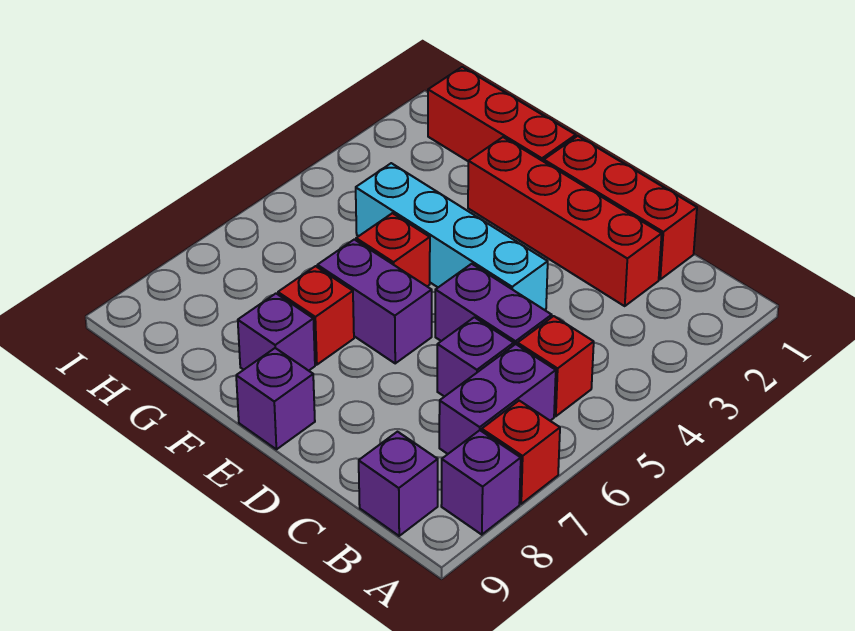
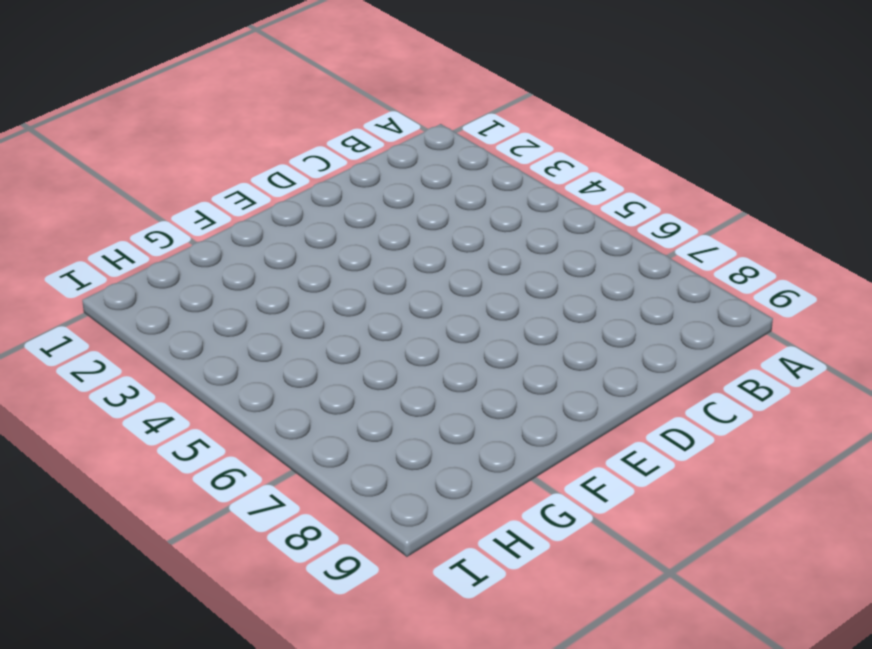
none -> red 1x1 brick [482,401,560,504]
none -> purple 1x1 brick [441,430,521,535]
none -> red 1x1 brick [518,316,594,416]

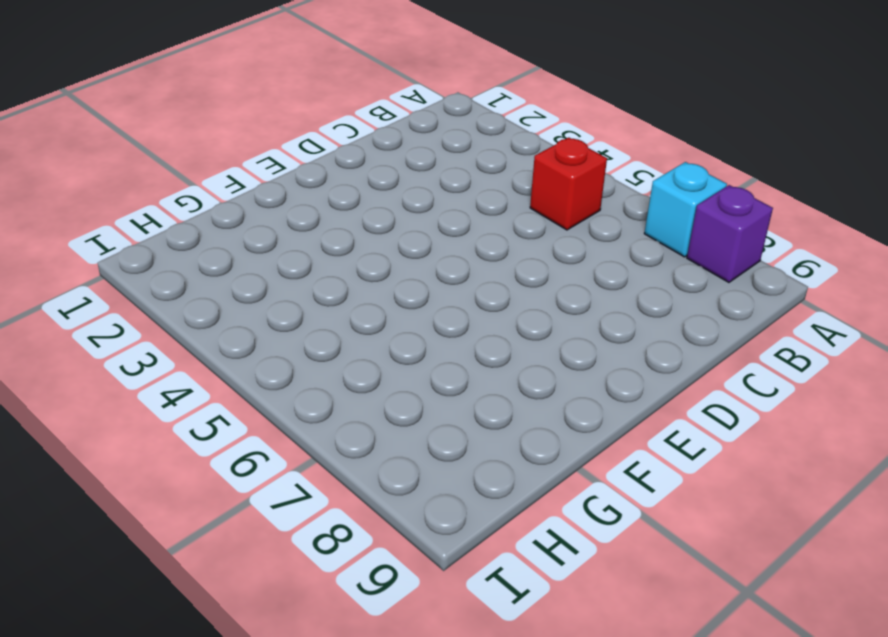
cyan 1x1 brick [644,162,727,257] -> red 1x1 brick [482,401,560,504]
none -> purple 1x2 brick [439,344,556,454]
none -> purple 1x1 brick [359,432,438,536]
none -> red 1x3 brick [544,136,697,279]

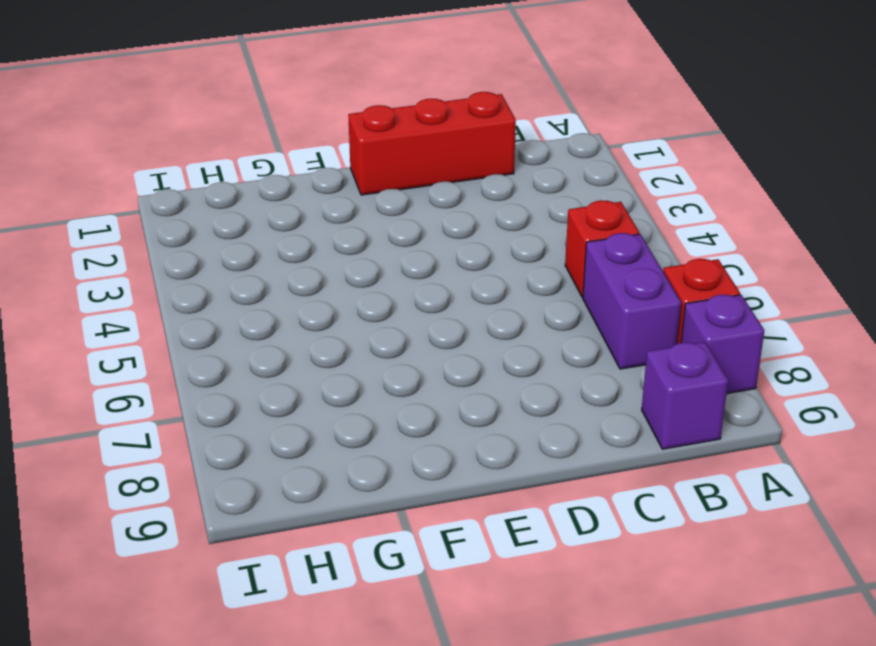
none -> red 1x4 brick [468,137,662,306]
none -> purple 1x2 brick [435,264,552,345]
none -> purple 1x1 brick [437,317,514,397]

